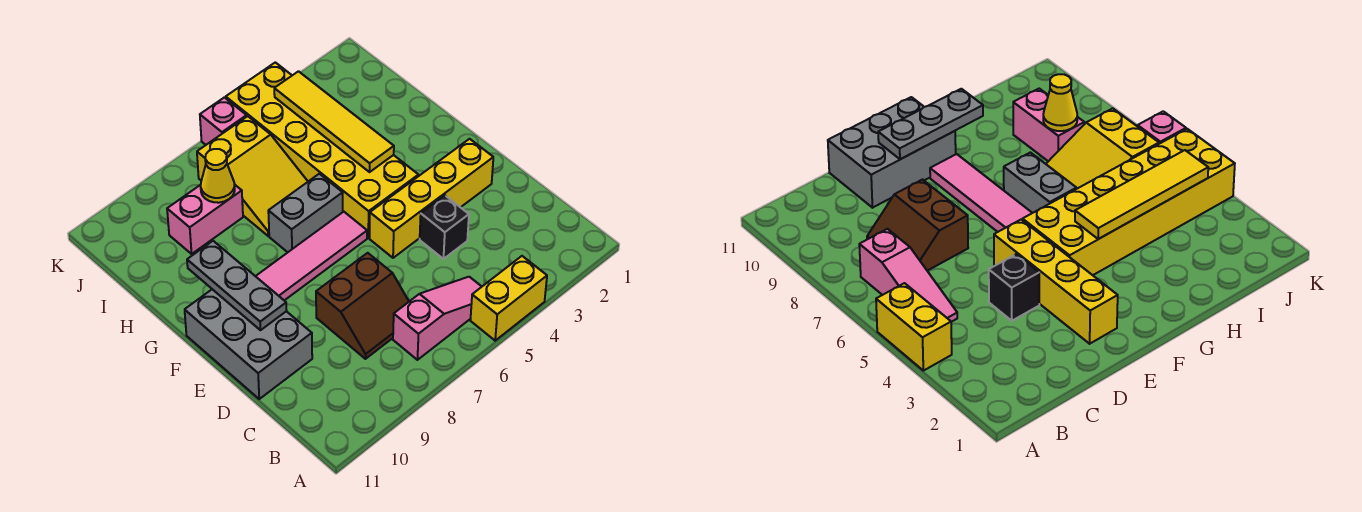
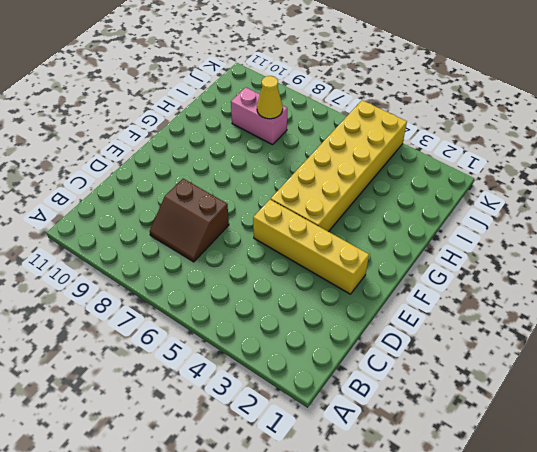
none -> yellow 1x2 brick [470,256,547,341]
none -> pink 1x3 slope [393,277,482,360]
none -> black 1x1 brick [420,195,469,259]

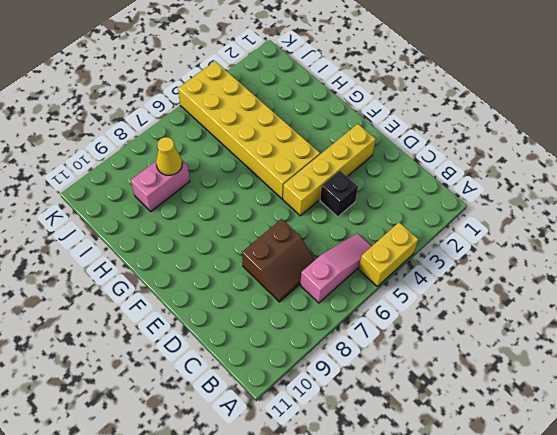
none -> grey 2x3 brick [185,289,312,399]
none -> pink 1x4 tile [256,212,367,301]
none -> grey 1x2 brick [268,174,343,252]

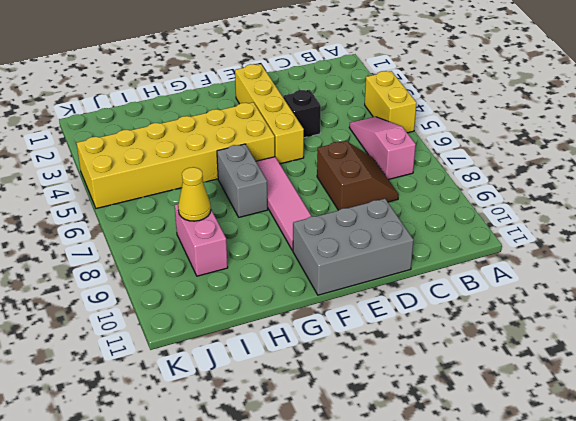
none -> yellow 2x3 slope [197,116,308,236]
none -> pink 1x1 brick [200,97,247,145]
none -> grey 1x3 plate [187,241,287,330]

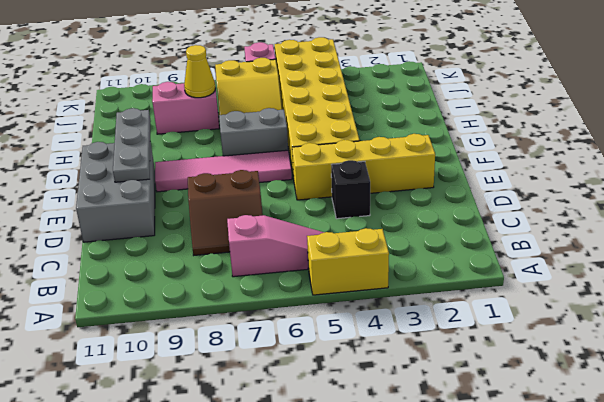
none -> yellow 1x4 tile [274,71,394,172]

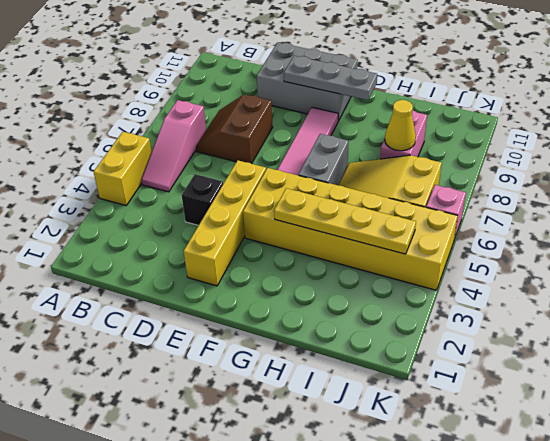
yellow 1x4 plate [274,188,416,254] -> yellow 1x4 tile [274,71,394,172]

